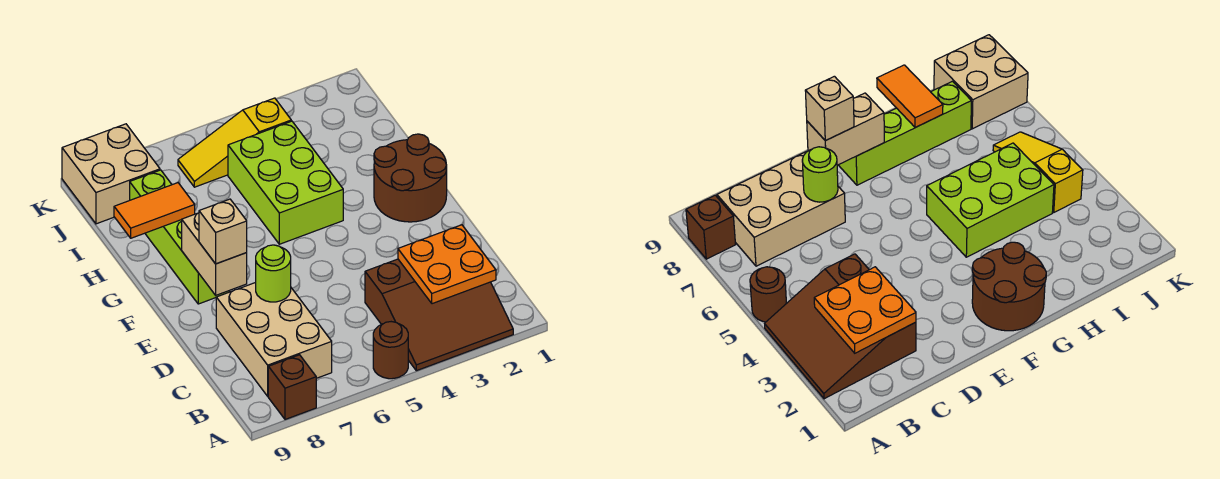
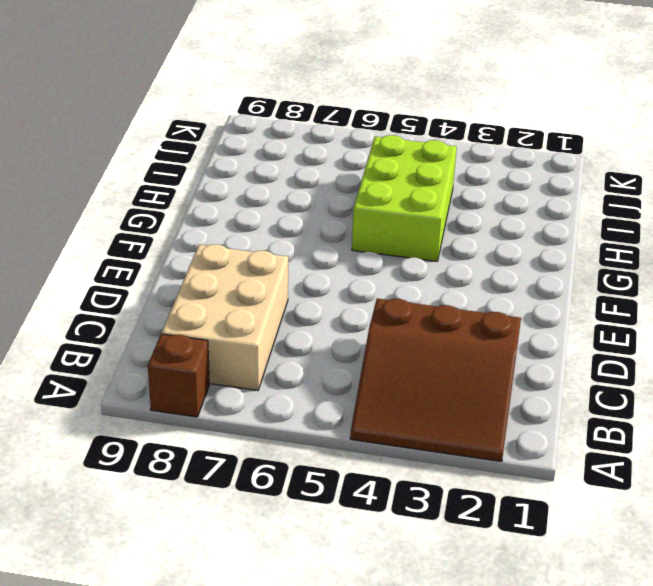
none -> brown 1x1 round brick [373,322,408,379]
none -> brown 2x2 round brick [374,134,447,222]
none -> lime 1x4 brick [130,170,229,304]

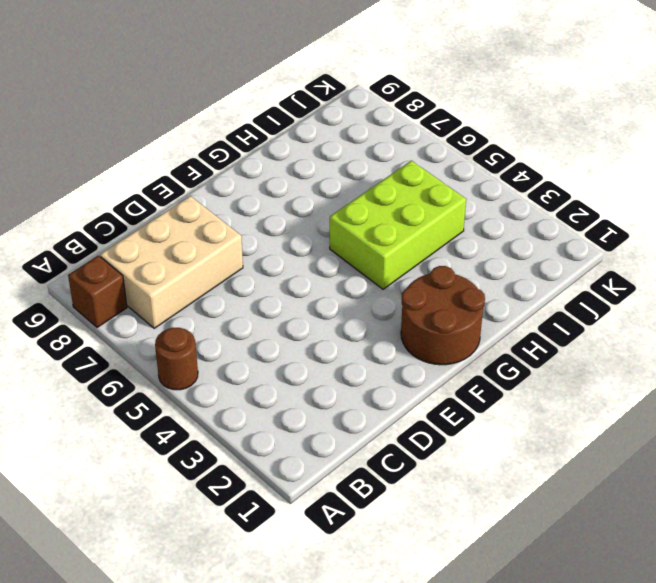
none -> brown 3x3 slope [365,259,513,371]
none -> lime 1x4 brick [130,170,229,304]
none -> yellow 1x3 slope [178,98,291,187]

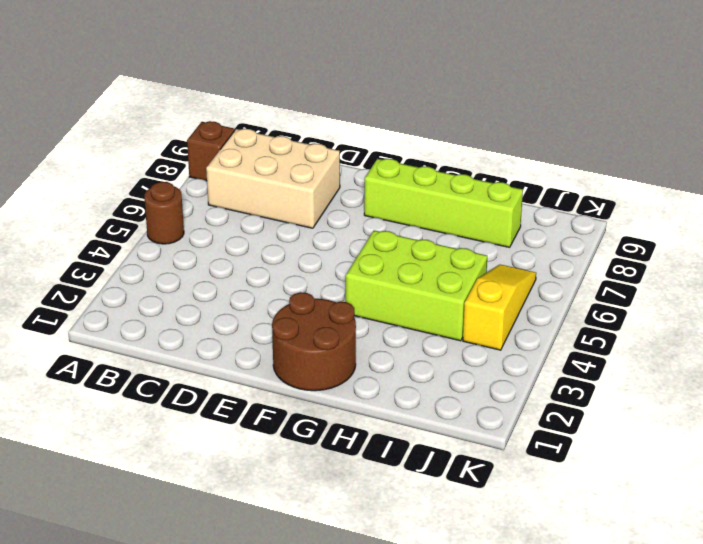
none -> brown 3x3 slope [365,259,513,371]
none -> tan 2x2 brick [62,124,160,224]
none -> orange 2x2 plate [398,225,496,304]

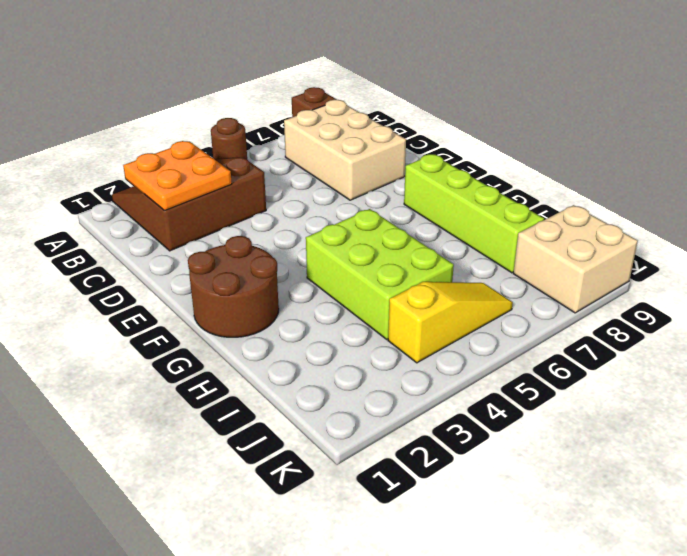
none -> lime 1x1 round brick [256,245,291,302]
none -> tan 1x2 brick [182,213,247,295]
none -> orange 1x2 tile [114,183,195,238]

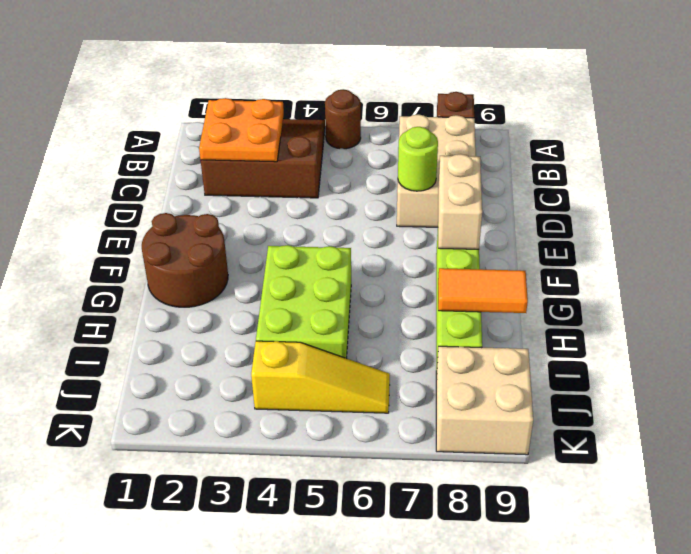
none -> tan 1x1 brick [199,199,247,264]

